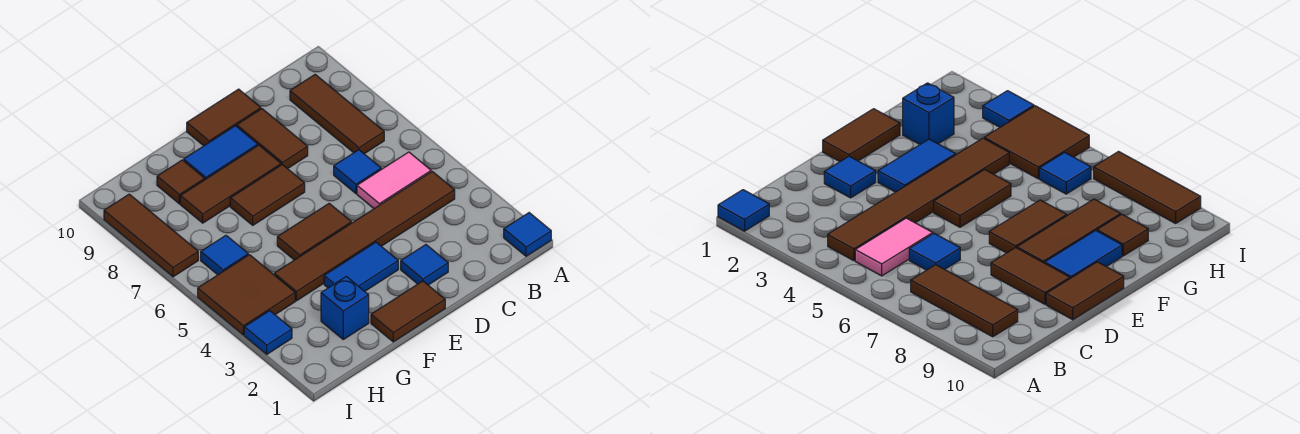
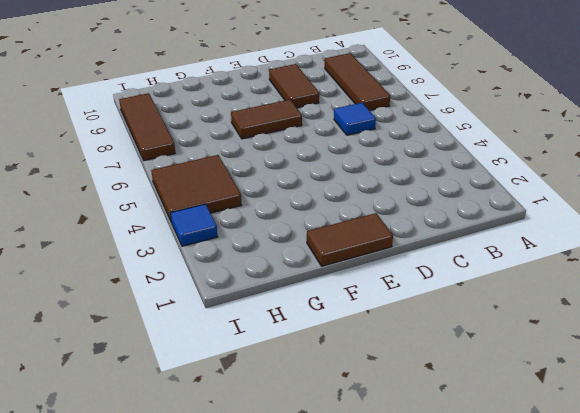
none -> blue 1x1 tile [504,213,551,256]
none -> brown 1x6 tile [274,171,455,301]
none -> pink 1x2 tile [357,152,431,209]

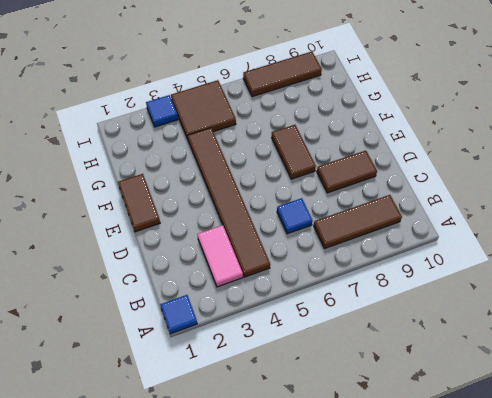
pink 1x2 tile [197,225,243,287] -> pink 1x2 tile moved to [357,152,431,209]
none -> blue 1x1 tile [401,245,448,285]
none -> brown 1x2 tile [187,89,261,146]
none -> blue 1x2 tile [324,242,398,291]

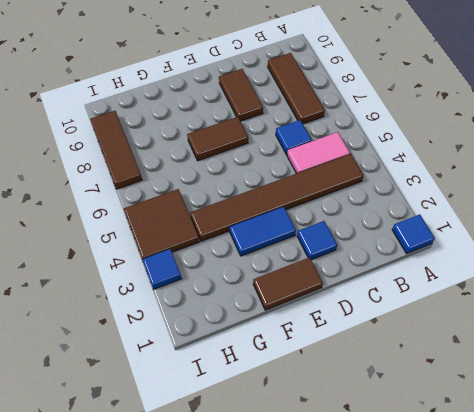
none -> brown 1x2 tile [187,89,261,146]
none -> brown 1x2 tile [277,203,351,260]
none -> brown 1x3 tile [180,145,281,223]

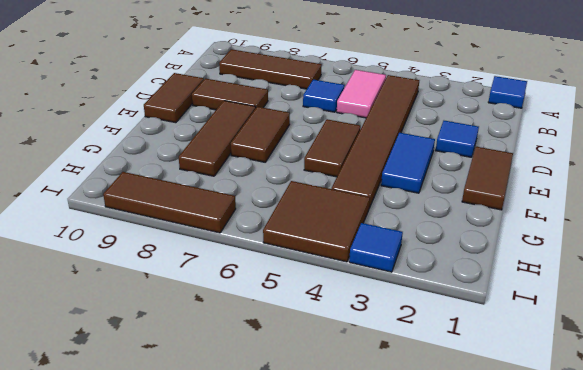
none -> blue 1x2 tile [184,126,258,179]
none -> blue 1x1 brick [321,276,369,339]
none -> brown 1x1 tile [157,160,205,204]

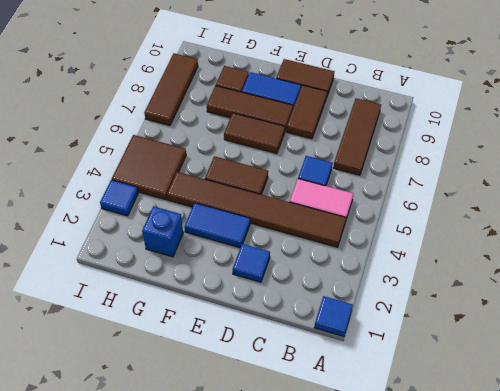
none -> brown 1x2 tile [371,281,445,342]
none -> blue 1x1 tile [201,236,248,275]

